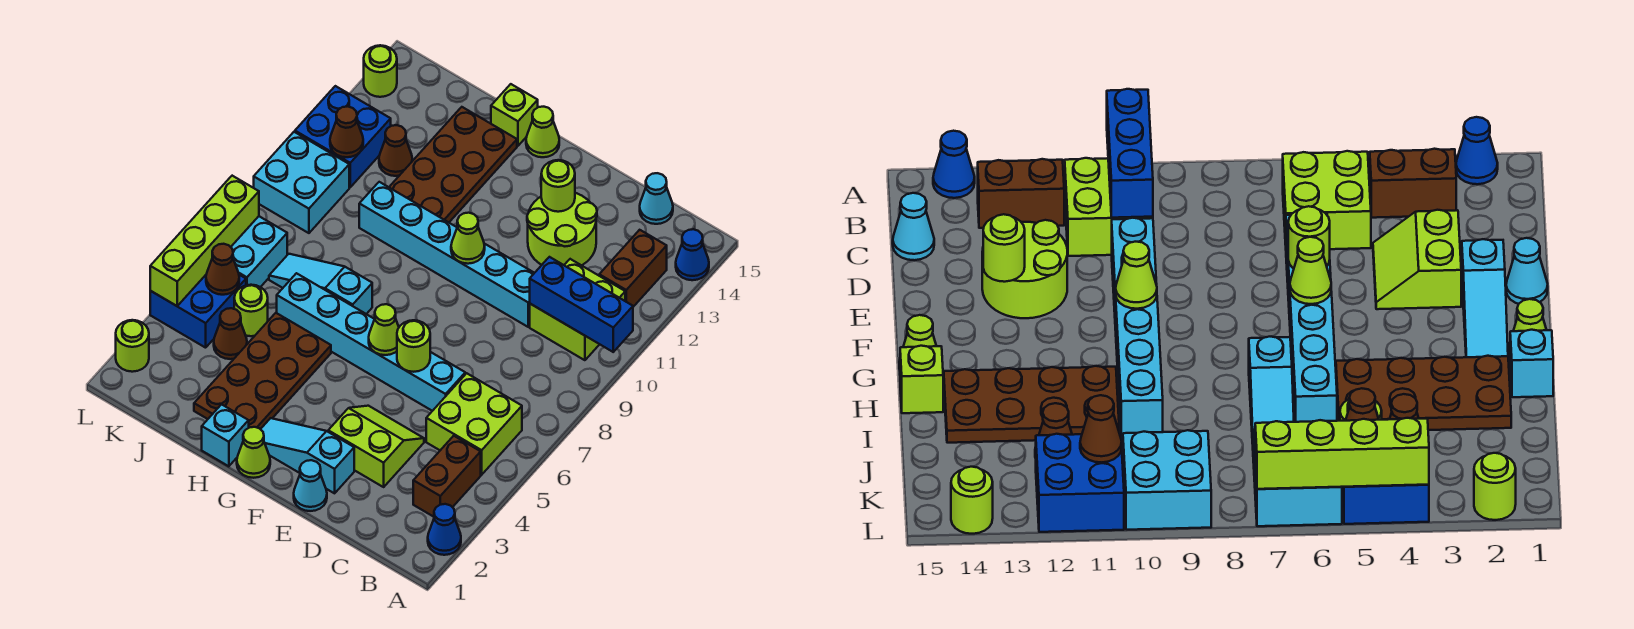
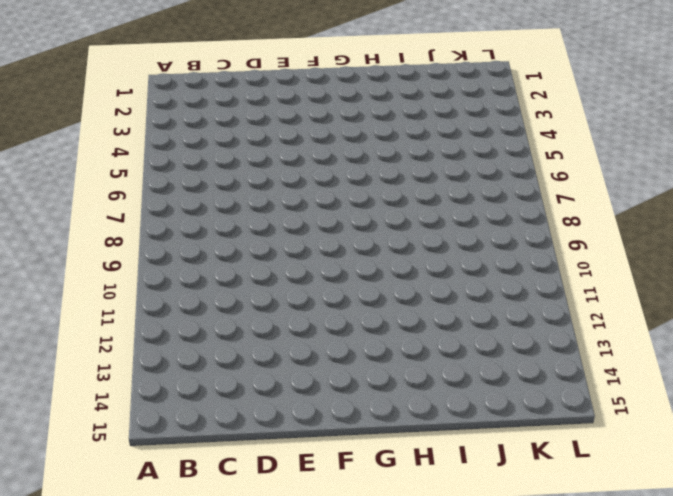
none -> blue 1x1 cone [428,504,461,555]
none -> blue 1x1 cone [676,229,709,280]
none -> brown 1x2 brick [413,436,481,517]
none -> lime 2x2 brick [426,373,522,475]

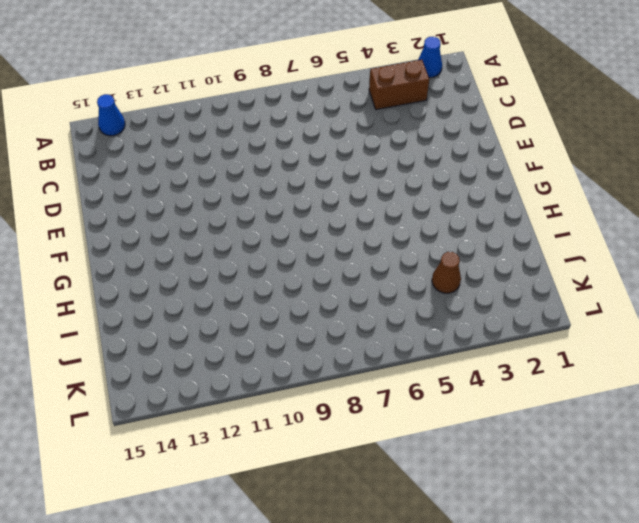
none -> lime 2x2 brick [426,373,522,475]
none -> lime 2x2 brick [530,259,625,360]
none -> brown 1x2 brick [599,230,667,307]
none -> cyan 1x1 cone [640,173,673,224]

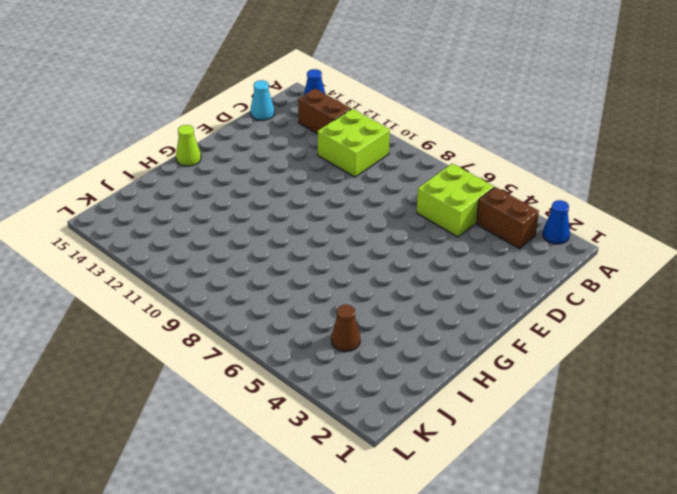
none -> lime 2x2 slope [328,406,424,487]
none -> cyan 1x6 brick [277,273,465,411]
none -> cyan 1x6 brick [359,182,534,327]
none -> lime 2x2 round brick [527,193,597,265]

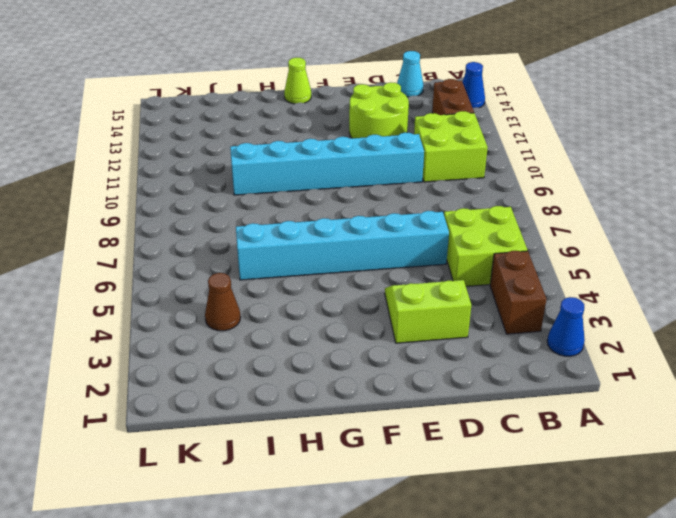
none -> cyan 1x1 cone [294,460,327,511]
none -> cyan 1x3 slope [261,418,354,493]
none -> lime 1x1 cone [237,427,270,478]
none -> cyan 1x1 brick [202,404,249,466]

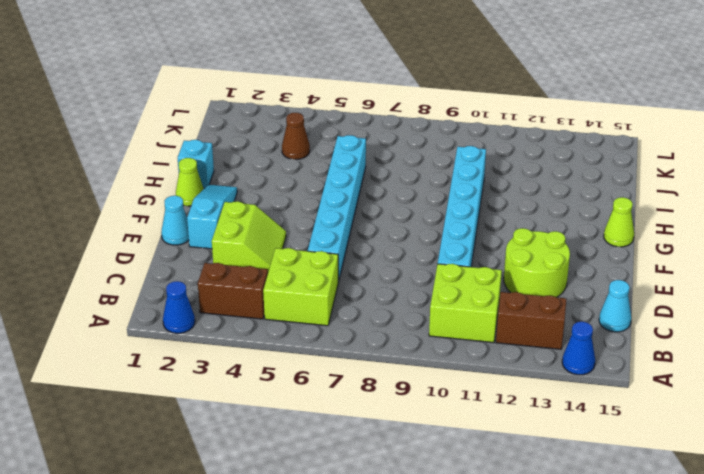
none -> brown 2x4 plate [194,313,331,429]
none -> cyan 1x3 slope [269,254,372,314]
none -> brown 2x4 plate [389,107,517,222]
none -> lime 1x1 brick [491,84,538,146]

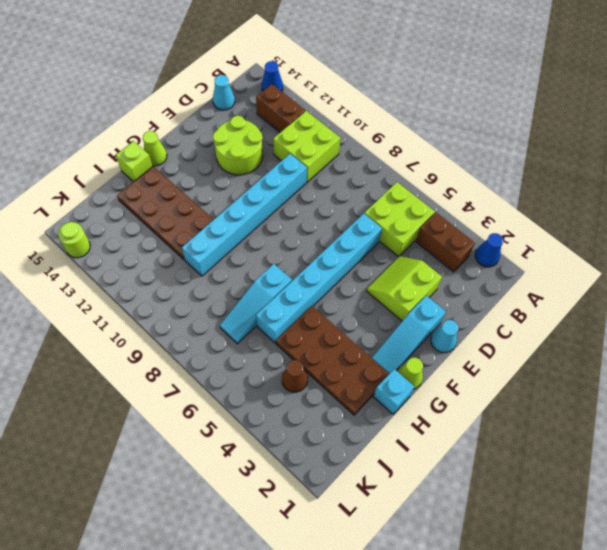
none -> lime 1x1 round brick [234,285,268,336]
none -> brown 1x1 cone [379,125,412,176]
none -> blue 2x2 brick [150,275,246,348]
none -> cyan 2x2 brick [231,216,287,287]

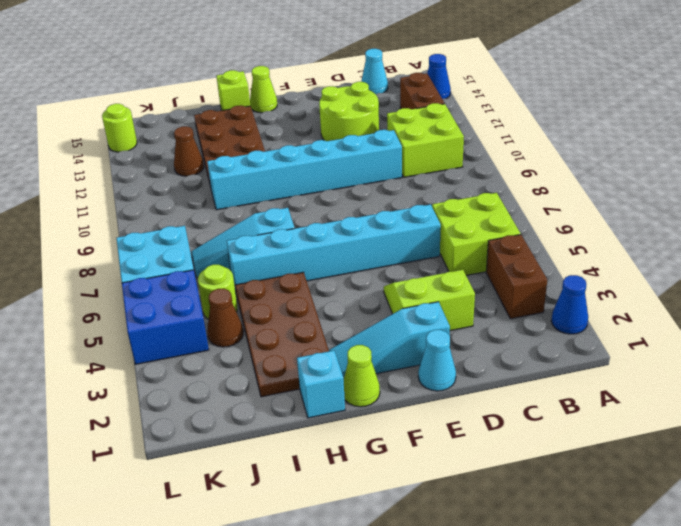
none -> cyan 2x2 brick [254,132,349,233]
none -> blue 2x2 brick [295,86,391,187]
none -> lime 1x1 round brick [116,320,149,372]
none -> blue 1x3 brick [530,257,633,352]

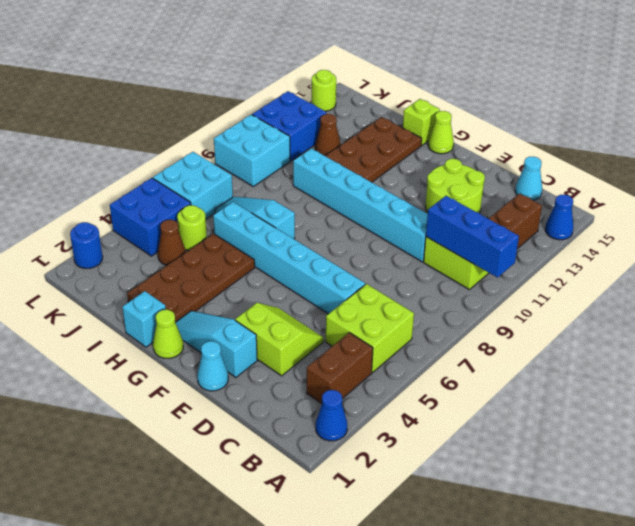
blue 1x1 round brick [70,222,103,268] -> lime 1x1 round brick [116,320,149,372]
none -> lime 1x1 round brick [397,320,430,372]
none -> lime 1x1 round brick [541,160,575,212]
none -> lime 1x1 cone [369,304,399,355]
none -> lime 1x1 cone [451,213,485,264]

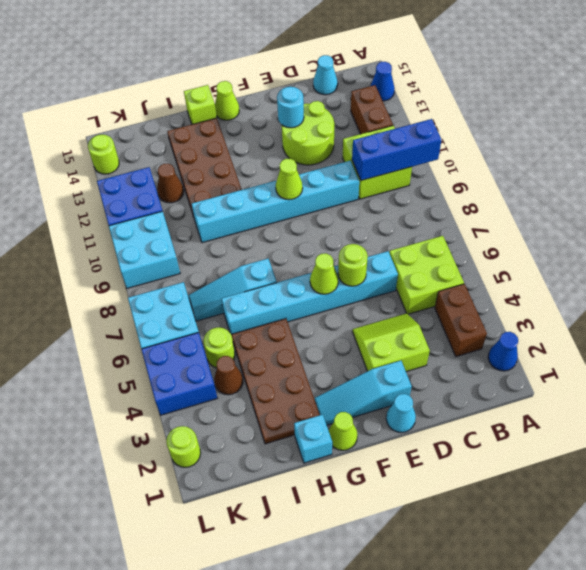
cyan 1x1 round brick [277,87,304,128] -> lime 1x1 round brick [541,160,575,212]
none -> brown 1x1 cone [206,244,239,295]
none -> brown 1x1 cone [330,106,363,157]
none -> lime 1x4 brick [150,176,259,306]

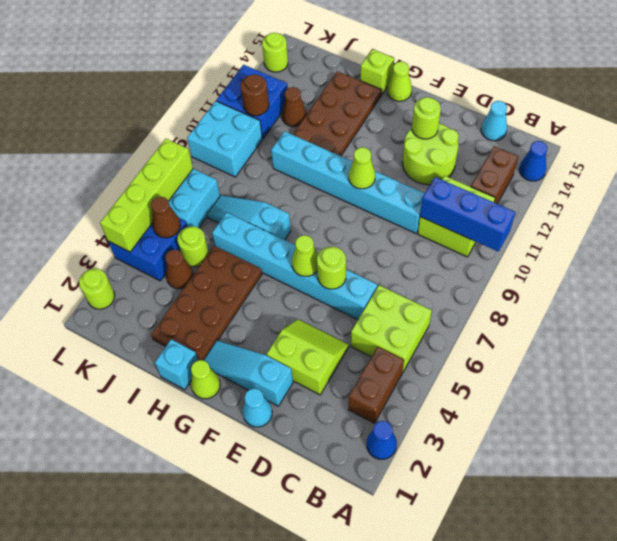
brown 1x1 round brick [241,74,269,116] -> brown 1x1 cone [330,106,363,157]

